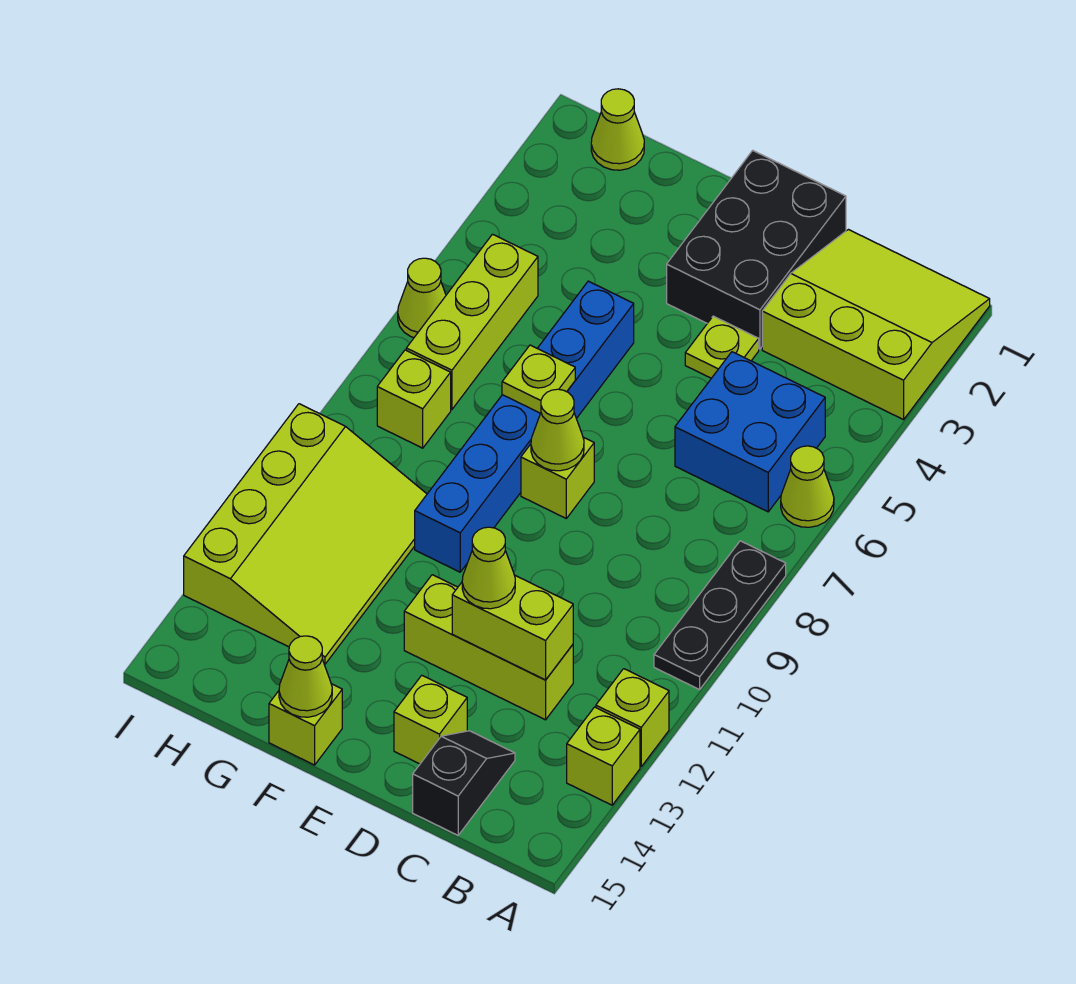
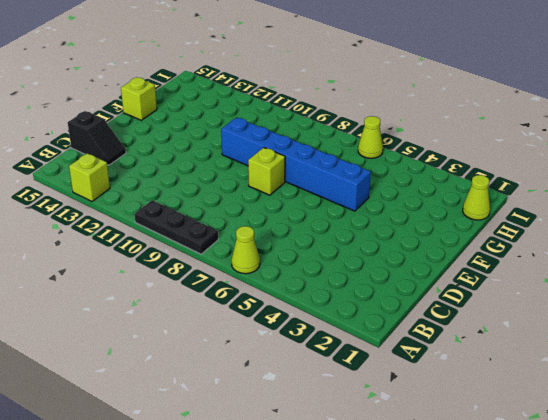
none -> lime 3x3 slope [762,230,990,420]
none -> lime 1x1 brick [596,669,669,766]
none -> blue 2x2 brick [675,352,825,512]

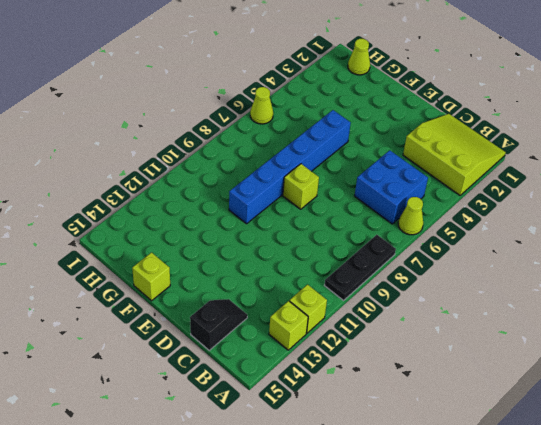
none -> lime 1x3 brick [404,575,573,720]
none -> black 2x3 brick [667,150,846,349]
none -> lime 1x1 plate [685,316,759,378]

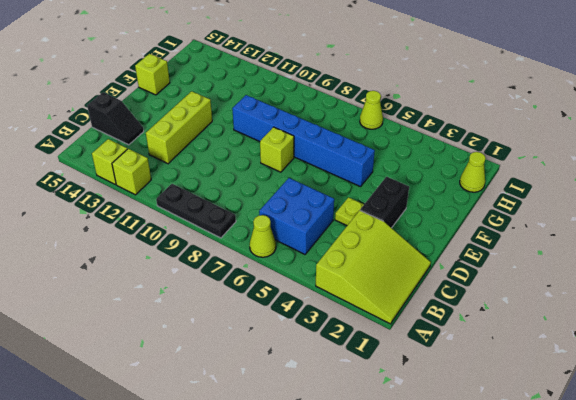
black 1x2 brick [360,177,409,228] -> black 2x3 brick [667,150,846,349]
none -> lime 1x1 brick [394,675,467,764]
none -> lime 3x4 slope [184,404,427,664]
none -> lime 1x3 brick [406,234,538,410]

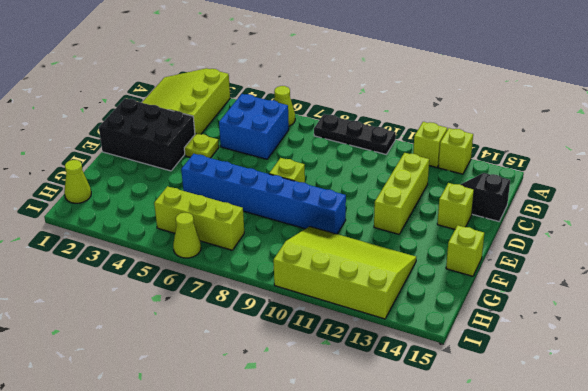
none -> lime 1x1 brick [377,350,451,448]
none -> lime 1x2 brick [452,575,573,680]
none -> lime 1x1 cone [531,389,584,471]

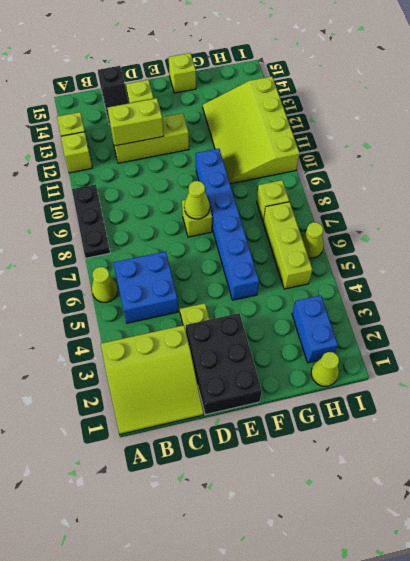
blue 1x2 brick [292,295,338,363] -> none
none -> lime 1x1 plate [502,345,575,413]
none -> lime 1x1 cone [279,636,332,717]
none -> lime 1x1 cone [462,527,515,609]

